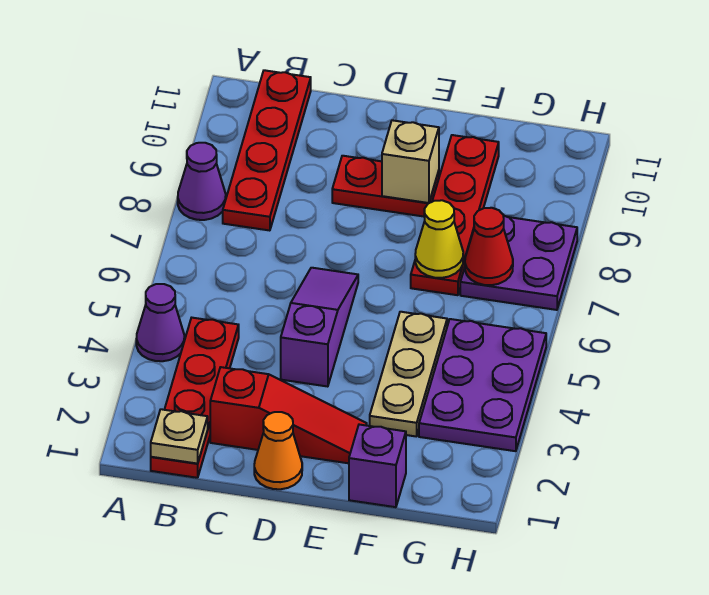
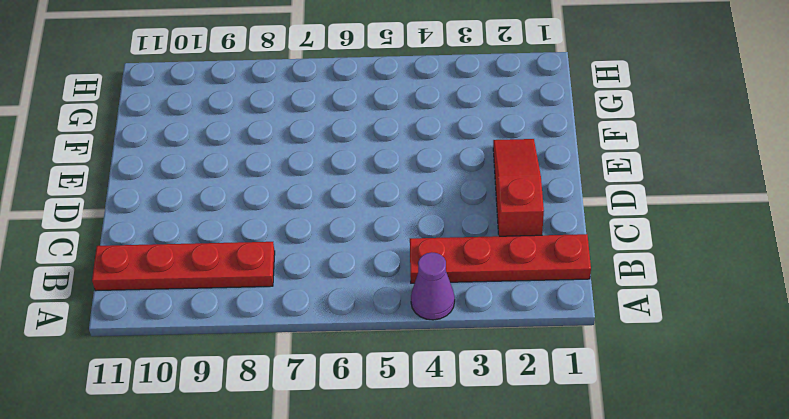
none -> purple 1x1 cone [178,143,226,220]
none -> orange 1x1 cone [254,412,302,489]
none -> purple 1x3 slope [281,268,358,387]

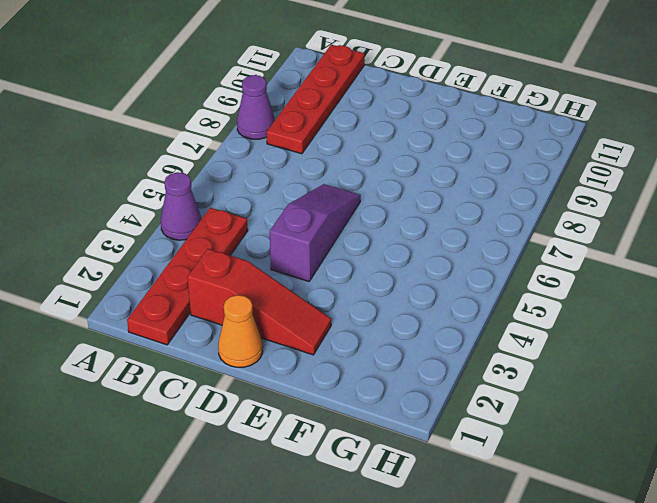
none -> red 1x2 plate [332,156,439,216]
none -> purple 1x1 brick [349,425,406,507]
none -> tan 1x3 plate [370,312,447,437]

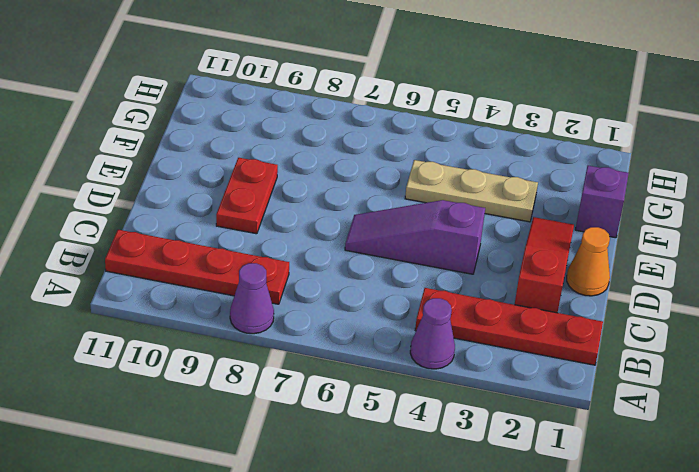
none -> red 1x4 plate [411,135,499,295]
none -> purple 2x3 plate [419,319,546,451]
none -> purple 2x2 plate [460,216,577,310]

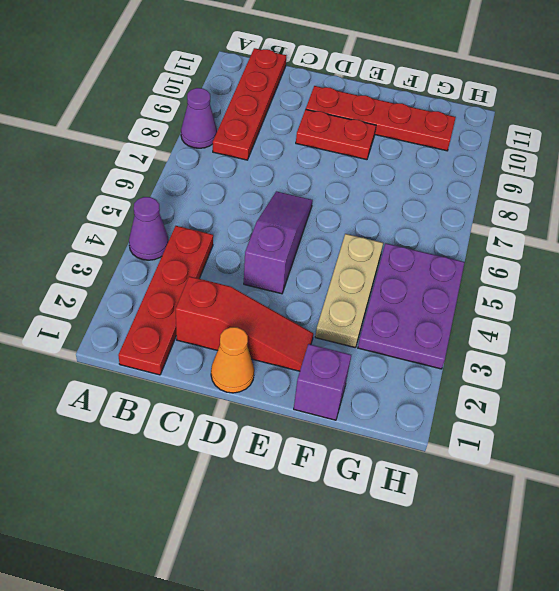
red 1x4 plate [306,86,456,151] -> red 1x4 plate turned to [411,135,499,295]
none -> purple 2x2 plate [460,216,577,310]
none -> tan 1x1 plate [151,409,208,464]
none -> tan 1x1 brick [382,120,439,203]

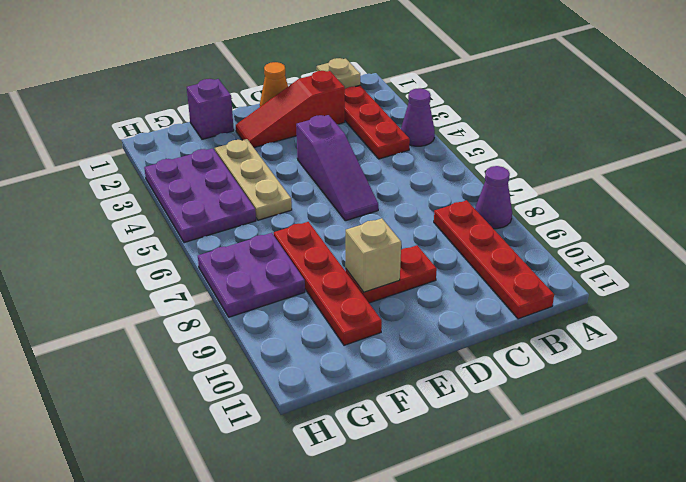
none -> yellow 1x1 cone [415,200,463,278]
none -> red 1x1 cone [465,208,513,285]

